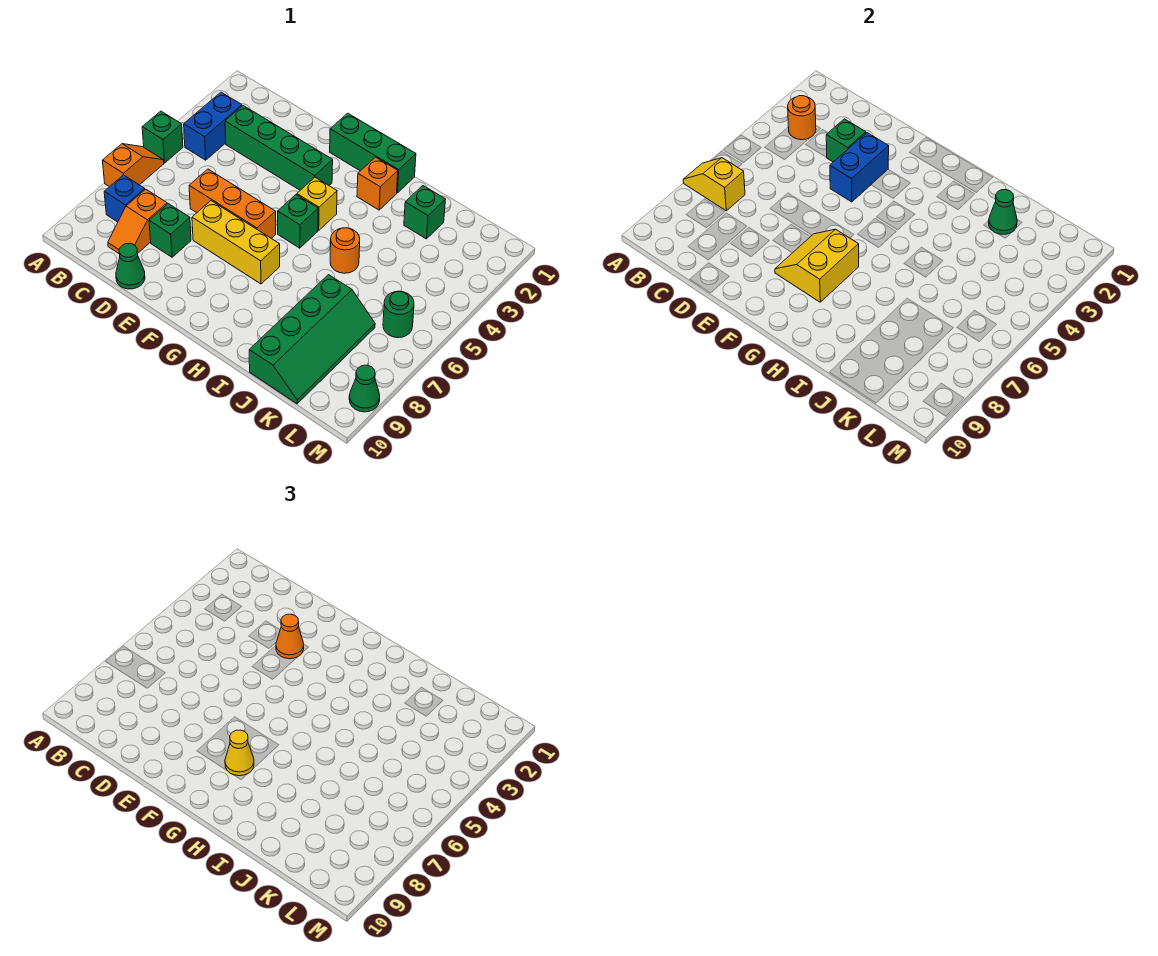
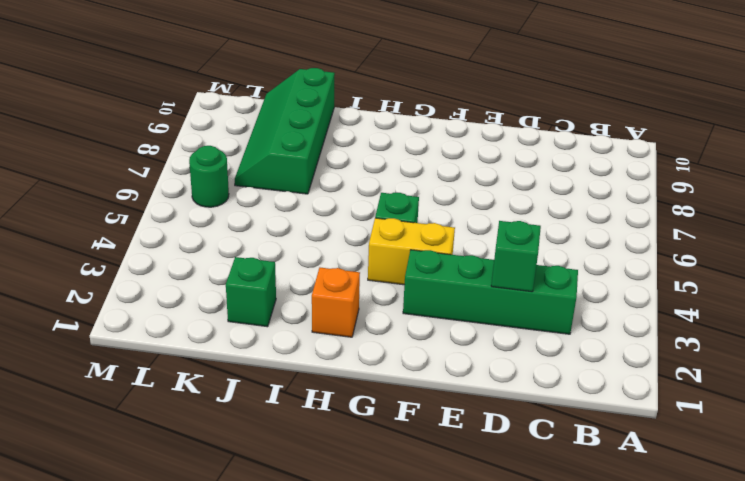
yellow 1x2 brick [368,218,455,285] -> yellow 1x1 brick [297,177,337,230]
none -> green 1x1 brick [142,111,183,163]
none -> orange 1x2 slope [102,144,164,187]
none -> blue 1x2 brick [184,92,242,160]

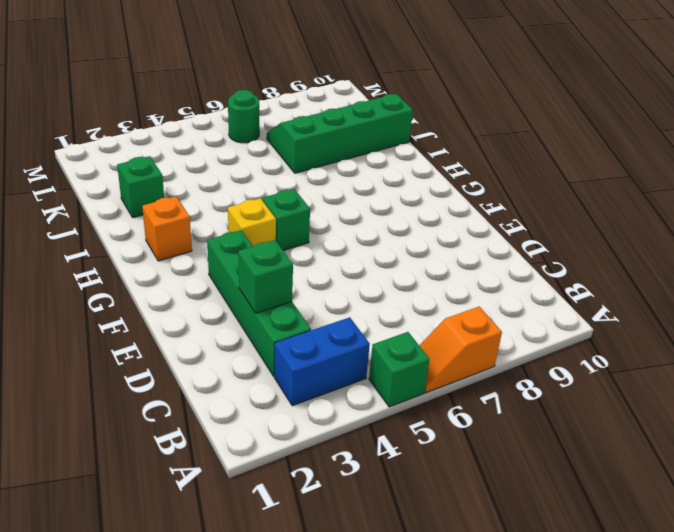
none -> blue 1x1 brick [104,175,145,222]
none -> orange 1x2 slope [108,189,167,253]
none -> orange 1x3 brick [189,169,276,238]

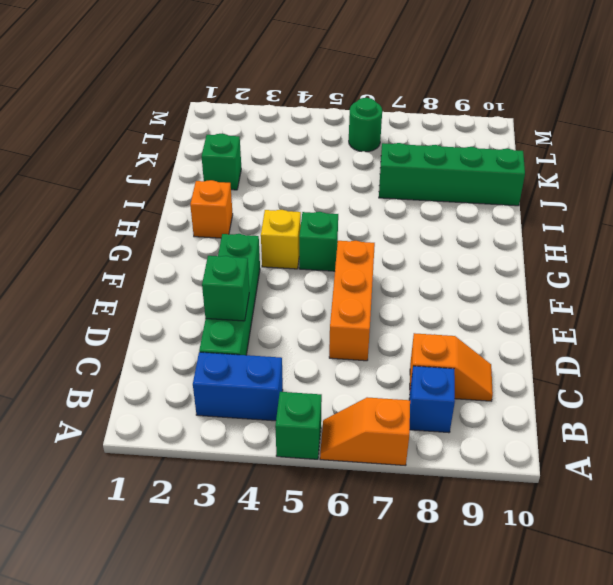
none -> green 1x1 brick [149,204,191,257]
none -> green 1x1 cone [116,243,145,289]
none -> yellow 1x3 brick [192,201,280,284]

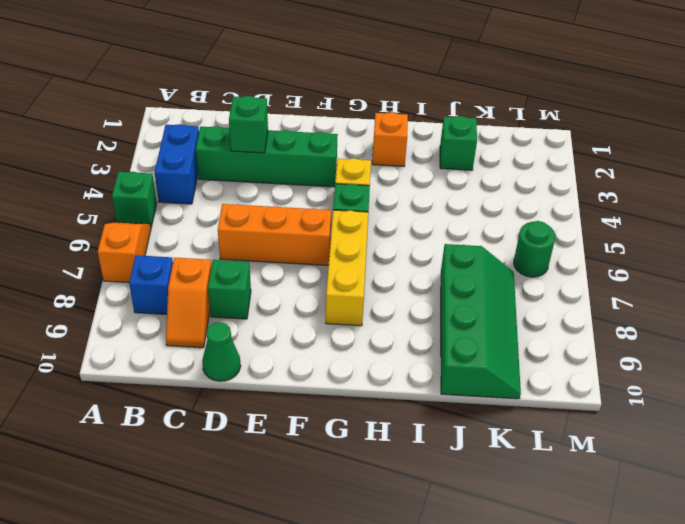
yellow 1x3 brick [326,210,368,326] -> yellow 1x3 brick turned to [192,201,280,284]
none -> green 1x3 brick [330,113,416,193]
none -> orange 1x1 round brick [330,228,360,273]
none -> green 1x1 cone [349,365,380,412]

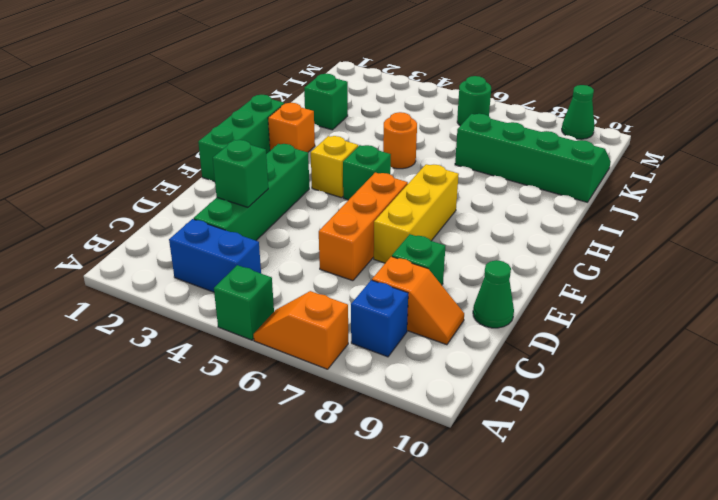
none -> yellow 1x2 slope [683,158,745,211]
none -> orange 1x1 round brick [788,96,816,140]
none -> blue 1x2 brick [830,133,889,202]

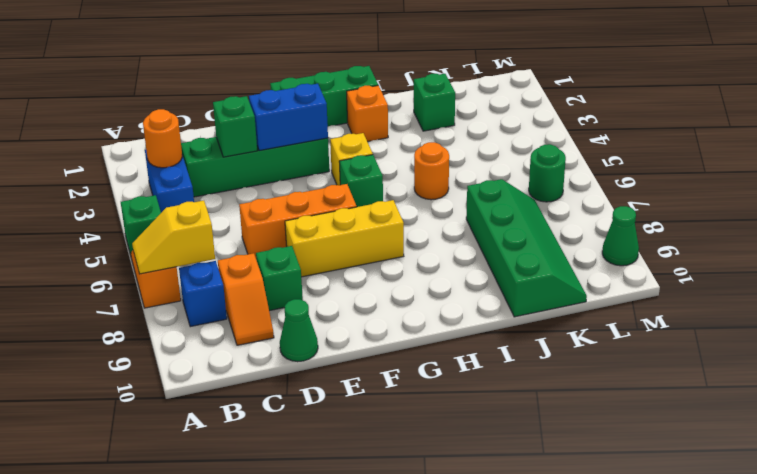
blue 1x2 brick [249,84,328,151] -> blue 1x2 brick turned to [830,133,889,202]
none -> yellow 2x2 slope [775,229,859,302]
none -> green 1x1 cone [989,189,1017,234]
none -> orange 1x1 cone [276,614,304,659]

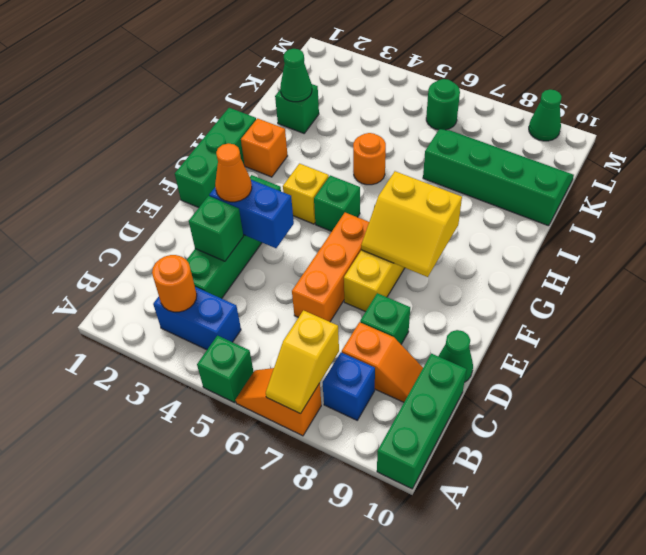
green 1x3 brick [377,354,467,489] -> none
none -> yellow 1x1 cone [225,730,254,776]

